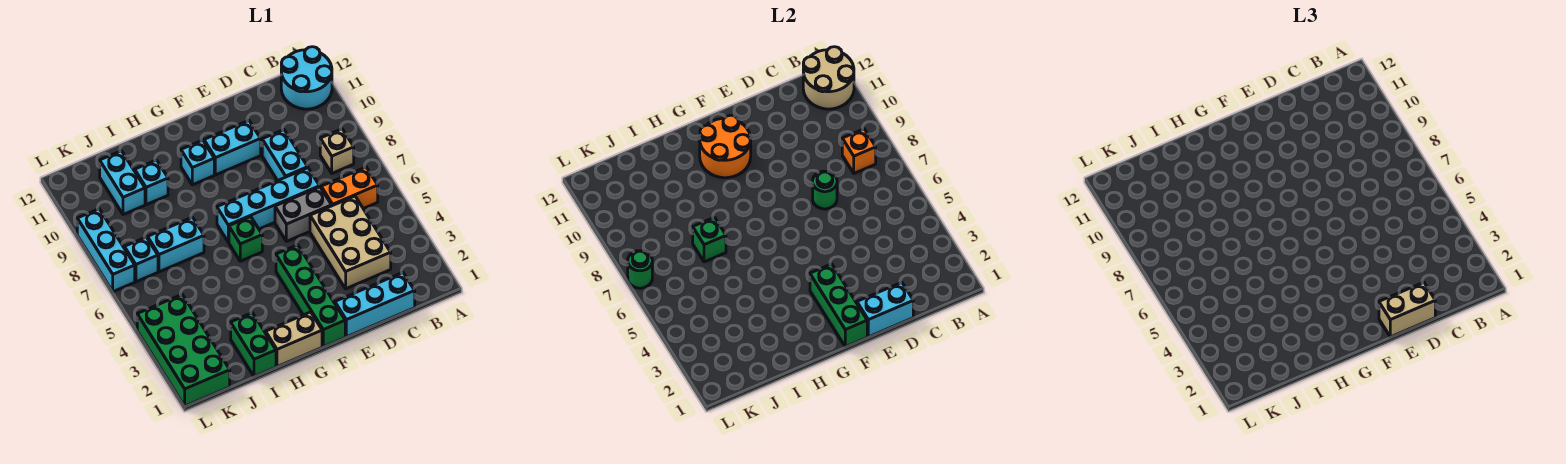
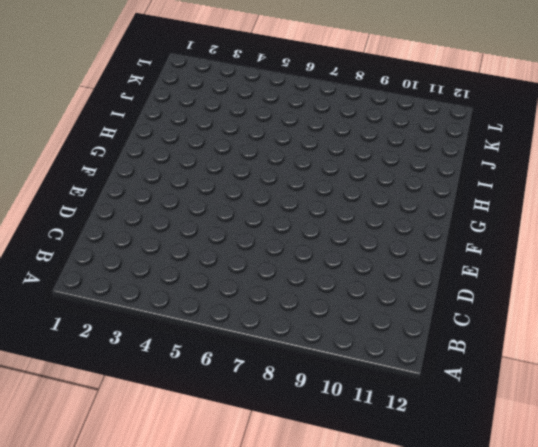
none -> cyan 2x2 round brick [281,47,332,109]
none -> orange 1x2 brick [321,167,378,209]
none -> tan 1x1 brick [320,129,354,173]

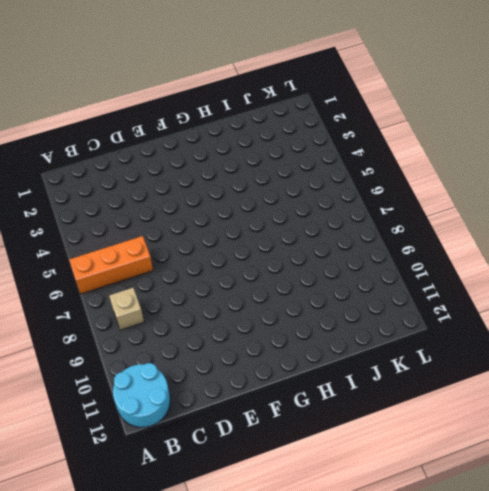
orange 1x3 brick [69,236,153,294] -> orange 1x2 brick [321,167,378,209]
none -> cyan 1x3 brick [335,273,415,337]
none -> tan 2x3 brick [310,196,391,289]
none -> grey 1x2 brick [275,187,332,241]

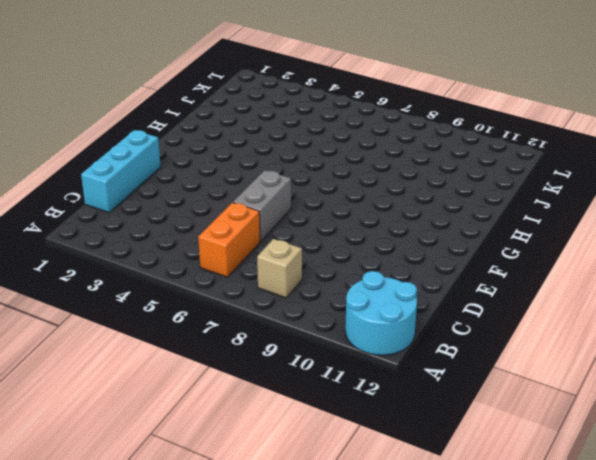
none -> tan 2x3 brick [310,196,391,289]
none -> cyan 1x4 brick [217,168,320,242]
none -> cyan 1x2 brick [262,130,308,181]

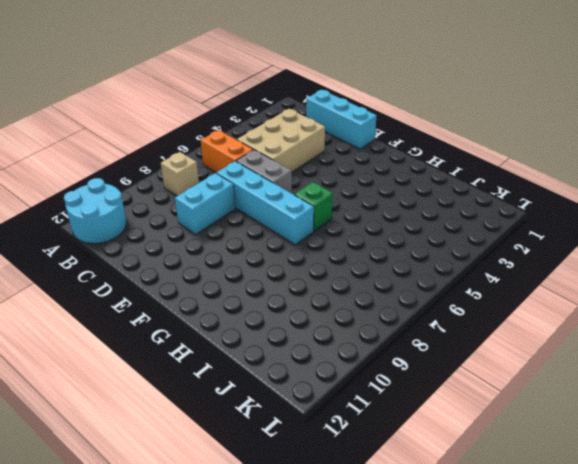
none -> cyan 1x2 brick [204,120,261,175]
none -> green 1x4 brick [276,245,345,347]
none -> tan 1x2 brick [266,312,322,367]

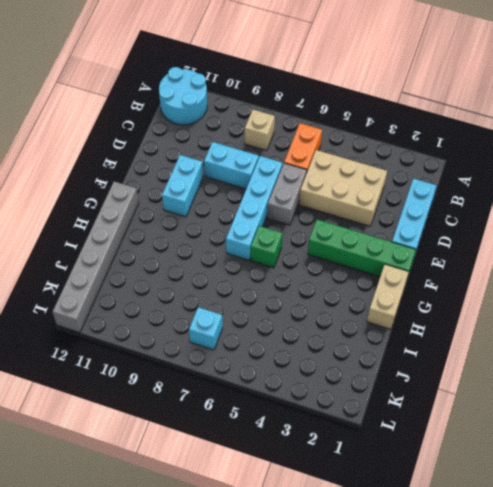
grey 1x6 brick [52,182,139,333] -> none
none -> cyan 1x1 brick [181,140,214,185]
none -> green 1x2 brick [231,313,276,377]
none -> cyan 1x2 brick [148,217,204,272]

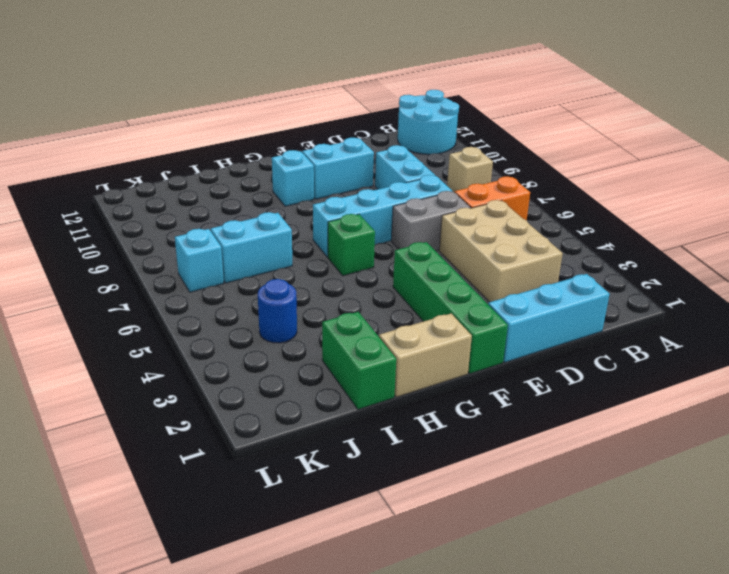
blue 1x1 round brick [258,279,297,343] -> none
none -> cyan 1x1 brick [135,160,168,205]
none -> cyan 1x2 brick [100,151,145,215]
none -> green 2x4 brick [137,295,230,406]

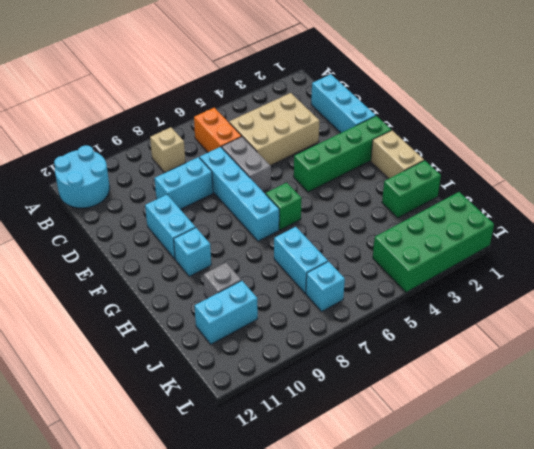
grey 1x1 brick [204,263,241,299] -> cyan 1x1 brick [135,160,168,205]
none -> cyan 1x3 brick [77,209,135,292]
none -> tan 2x2 round brick [803,47,854,109]
none -> orange 1x1 brick [842,129,876,173]

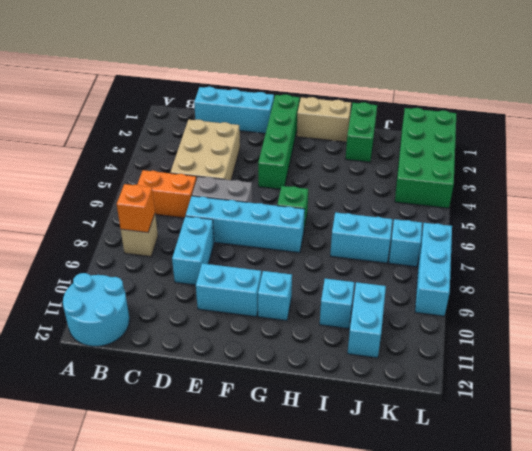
none -> tan 2x2 round brick [803,47,854,109]
none -> cyan 1x2 brick [857,282,913,337]
none -> green 1x1 round brick [813,171,837,209]

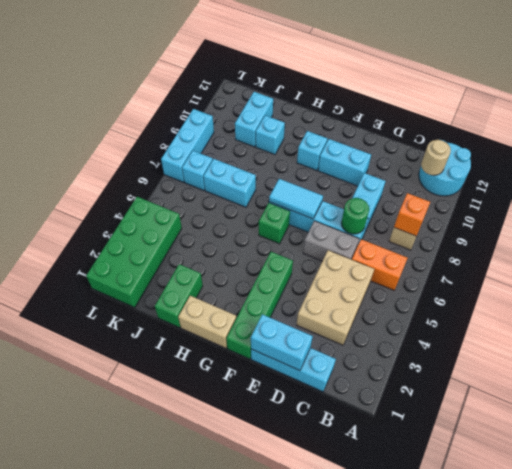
tan 1x1 round brick [421,140,451,175] -> tan 2x2 round brick [803,47,854,109]
cyan 1x2 tile [269,179,323,219] -> none
none -> green 1x3 brick [810,264,867,347]
none -> orange 2x2 round brick [700,115,751,178]
none -> green 1x1 brick [693,217,726,262]

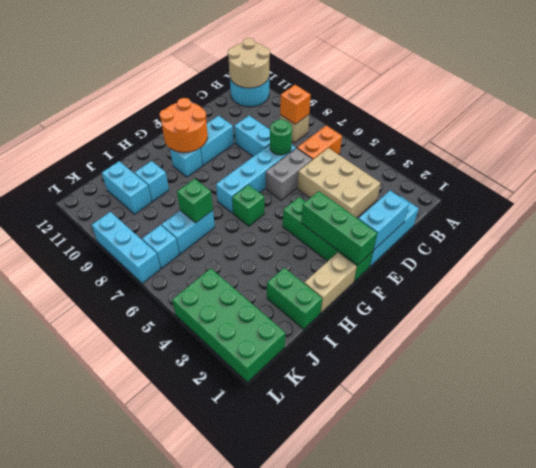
none -> green 1x1 round brick [628,251,652,288]
none -> tan 1x2 brick [1379,282,1435,337]

